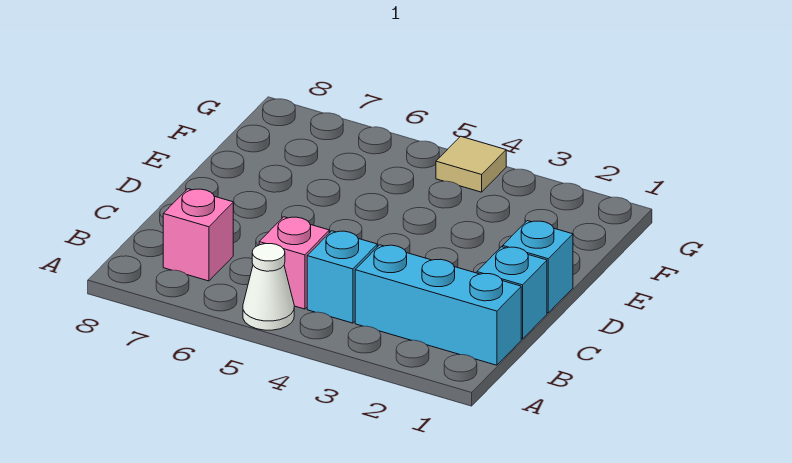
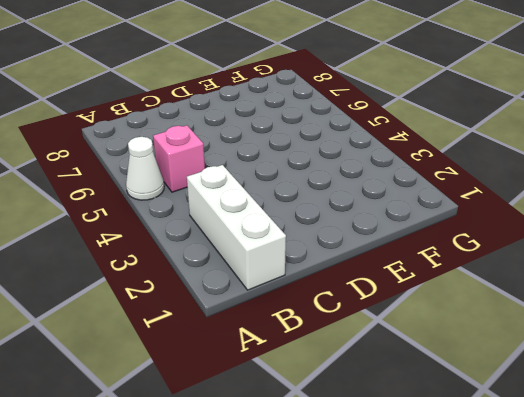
white 1x3 brick [187,165,286,290] -> cyan 1x3 brick [355,245,521,365]
none -> cyan 1x1 brick [307,231,377,323]
none -> pink 1x1 brick [163,189,233,281]

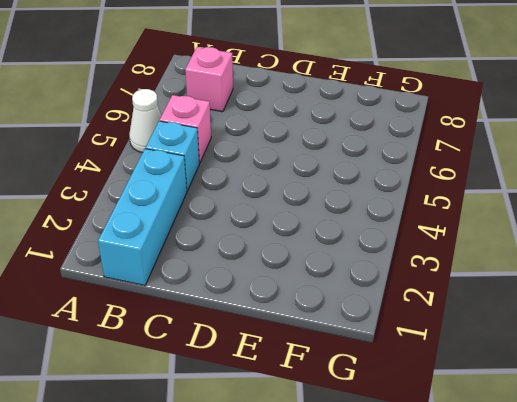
none -> cyan 1x1 brick [477,247,547,339]
none -> cyan 1x1 brick [503,221,573,313]

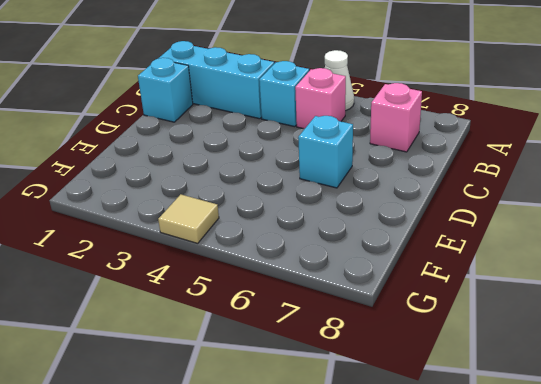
cyan 1x1 brick [298,116,353,188] -> cyan 1x1 brick moved to [503,221,573,313]

